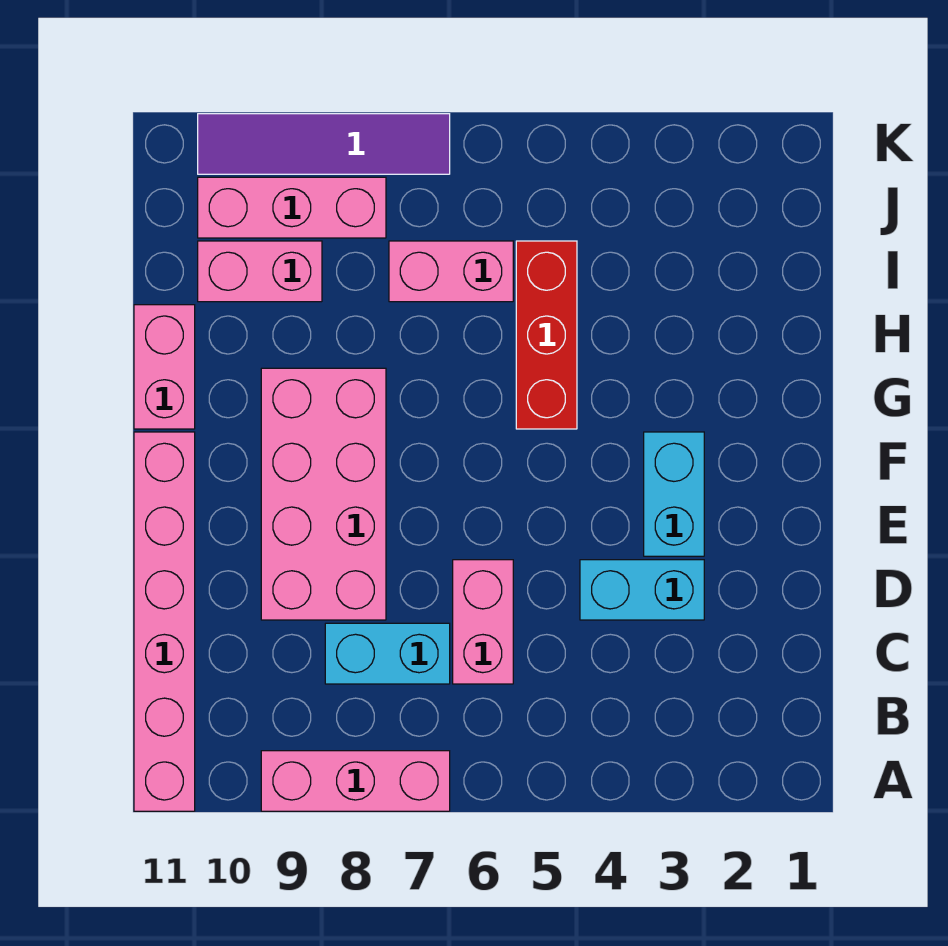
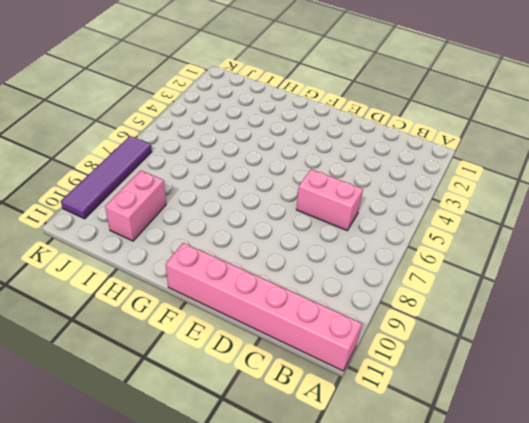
none -> pink 1x3 brick [261,751,450,811]
none -> cyan 1x2 brick [325,623,450,684]
none -> cyan 1x2 brick [580,560,704,620]

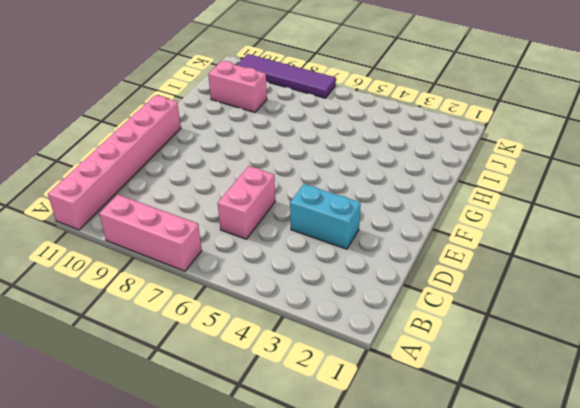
none -> cyan 1x2 brick [325,623,450,684]
none -> pink 2x4 brick [261,368,386,620]
none -> cyan 1x2 brick [644,432,704,556]

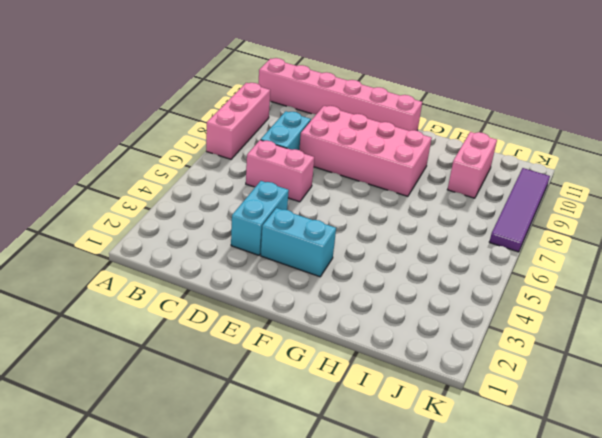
none -> red 1x3 brick [516,241,577,429]
none -> pink 1x2 brick [134,305,195,429]
none -> pink 1x2 brick [389,241,513,302]

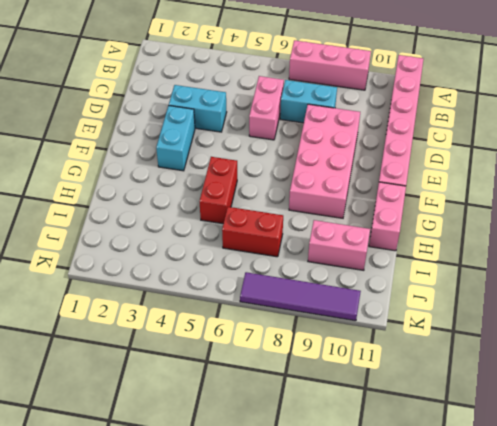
red 1x2 brick [199,157,237,224] -> red 1x3 brick [516,241,577,429]
red 1x2 brick [222,207,283,257] -> pink 1x2 brick [389,241,513,302]
none -> pink 1x3 brick [198,177,386,238]

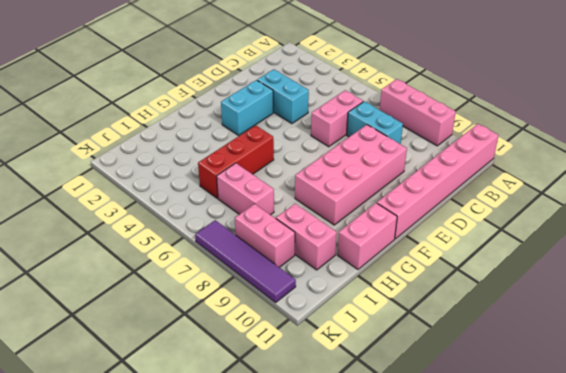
pink 1x2 brick [235,204,295,267] -> pink 1x3 brick [198,177,386,238]

